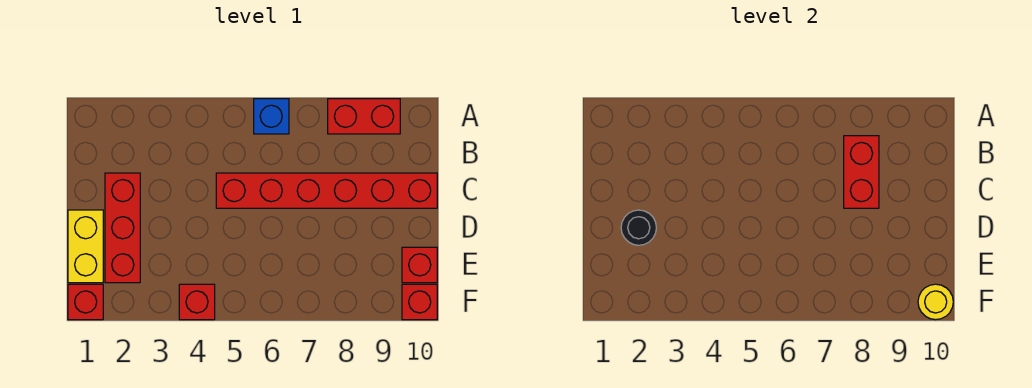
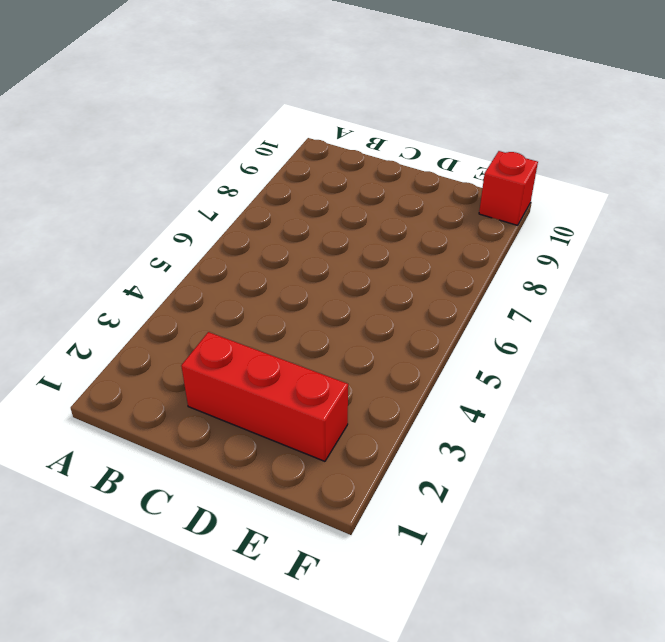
none -> blue 1x1 brick [254,99,289,134]
none -> red 1x2 brick [328,99,400,134]
none -> red 1x6 brick [216,173,437,208]

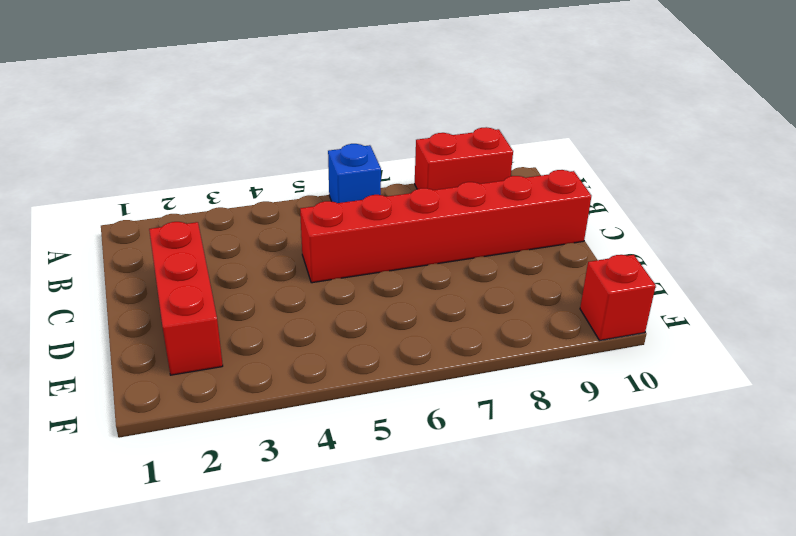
none -> yellow 1x2 brick [68,210,103,283]
none -> red 1x1 brick [402,247,437,283]
none -> red 1x1 brick [68,284,103,320]

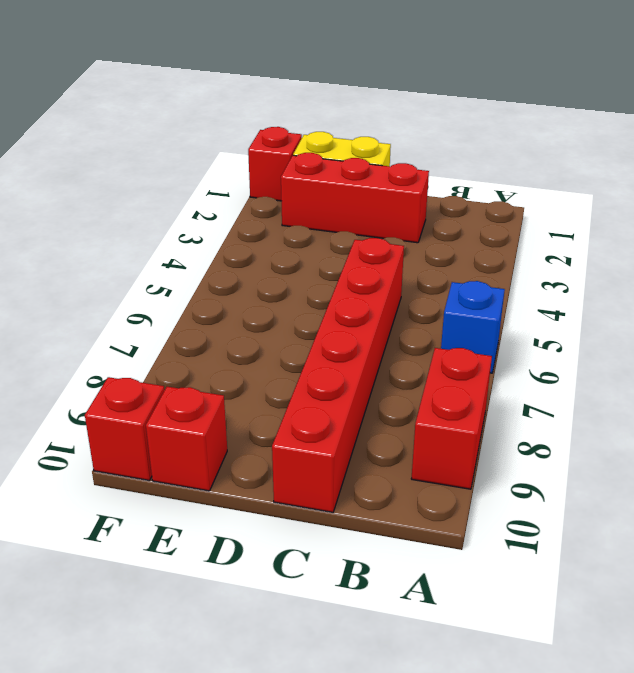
none -> red 1x1 brick [179,284,215,320]
none -> red 1x2 brick [844,136,879,208]
none -> black 1x1 round brick [621,210,656,245]

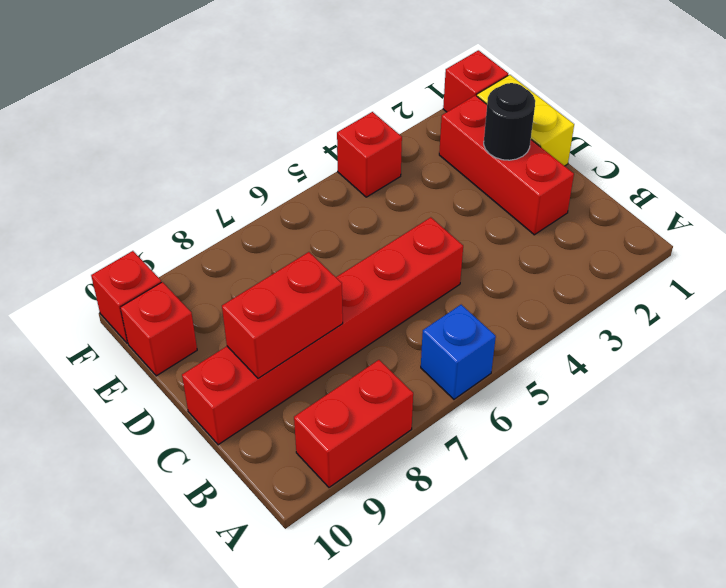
red 1x2 brick [222,252,343,379] -> red 1x2 brick turned to [844,136,879,208]
none -> yellow 1x1 round brick [918,284,953,320]

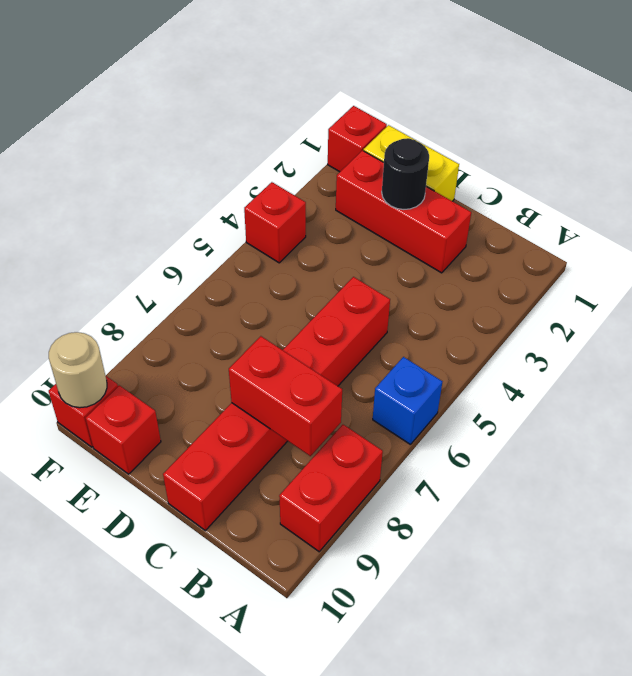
tan 1x1 round brick [49,332,107,408] -> yellow 1x1 round brick [918,284,953,320]

